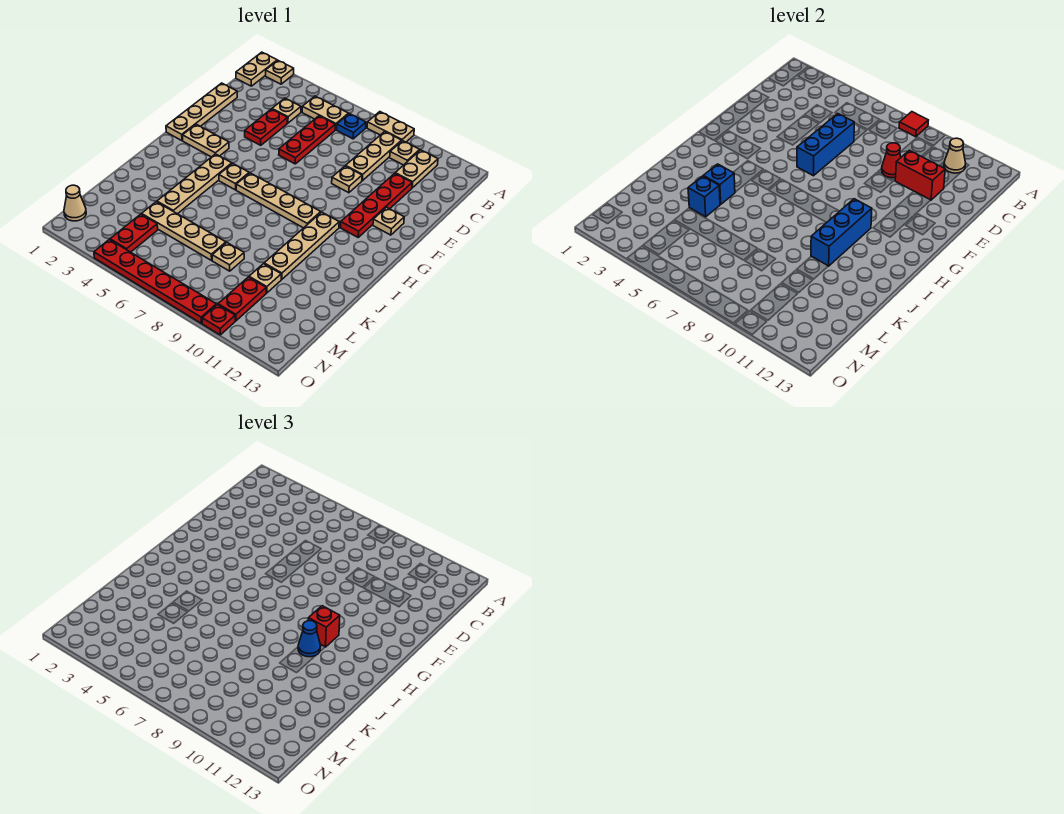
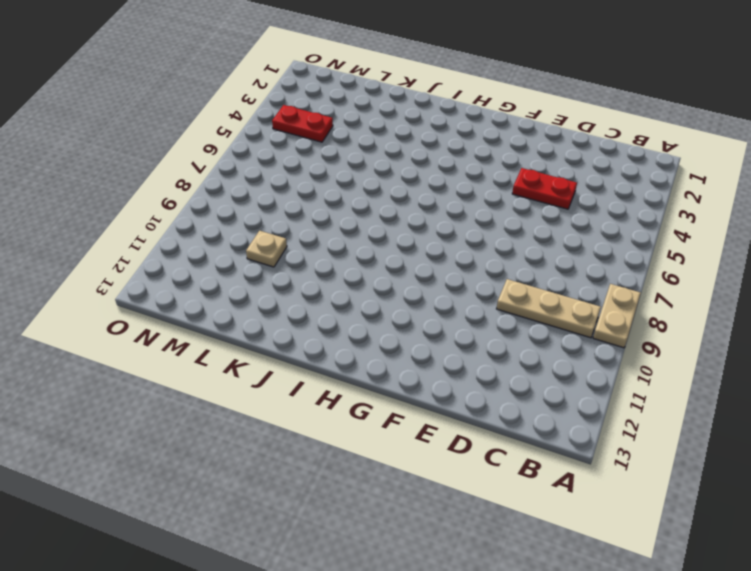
none -> tan 1x2 plate [236,52,277,86]
none -> tan 1x1 plate [266,61,294,84]
none -> tan 1x2 plate [302,96,349,130]
none -> blue 1x1 plate [337,114,366,139]

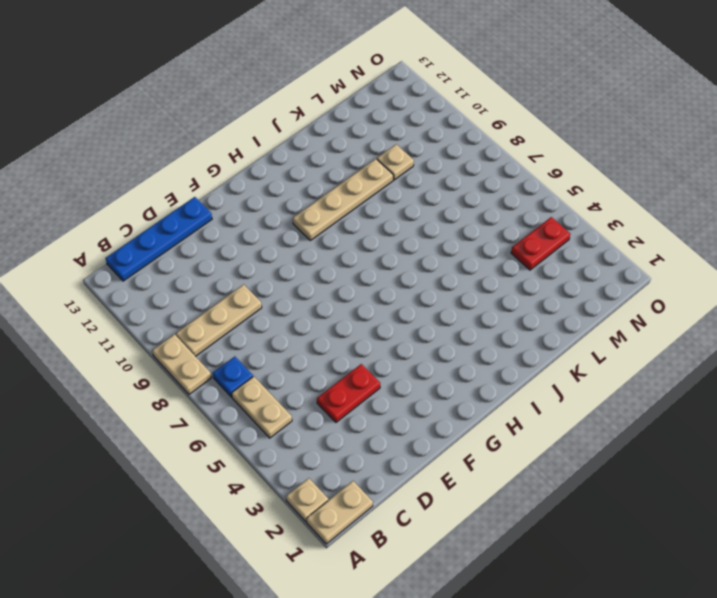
blue 1x4 plate [105,197,212,281] -> none
none -> tan 1x1 plate [390,141,420,165]
none -> tan 1x2 plate [395,150,438,188]
none -> tan 1x1 plate [272,98,301,123]
none -> red 1x3 plate [279,116,335,164]

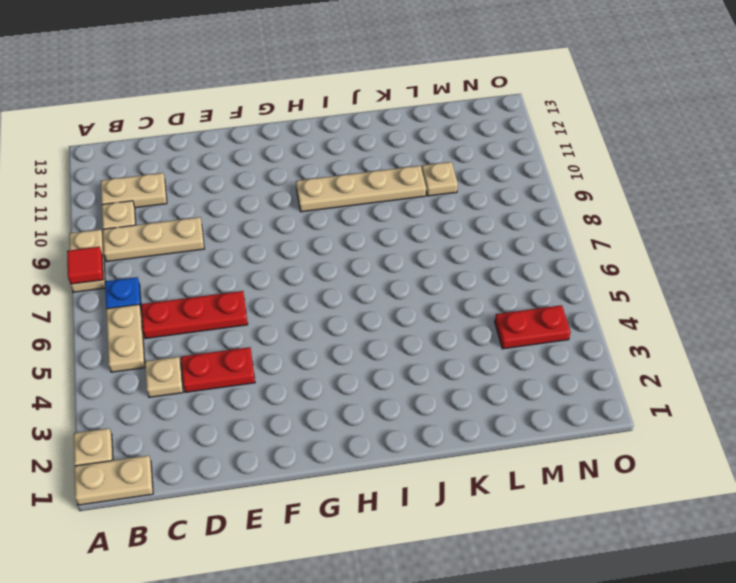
none -> tan 1x4 plate [166,83,237,141]
none -> red 1x4 plate [341,173,412,237]
none -> tan 1x1 plate [332,166,362,193]
none -> tan 1x1 plate [373,207,404,235]

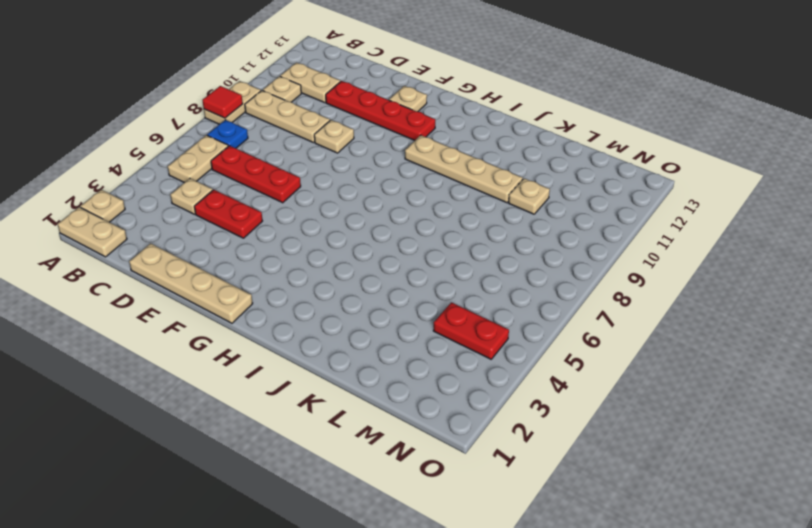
none -> tan 1x2 plate [183,124,229,157]
none -> tan 1x4 plate [157,154,232,214]
none -> tan 1x1 plate [219,163,249,190]
none -> tan 1x4 plate [236,173,321,228]

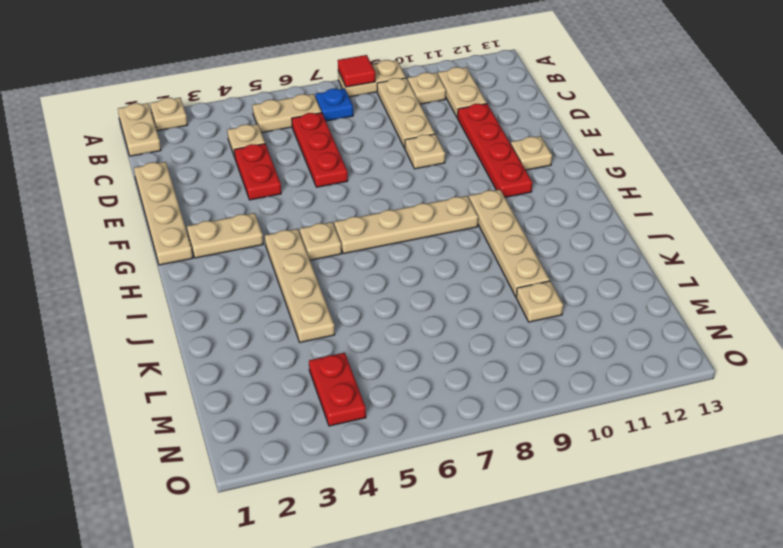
none -> tan 1x4 plate [142,202,226,260]
none -> tan 1x1 plate [212,243,244,271]
none -> red 1x2 plate [218,277,266,321]
none -> tan 1x1 cone [64,185,86,221]

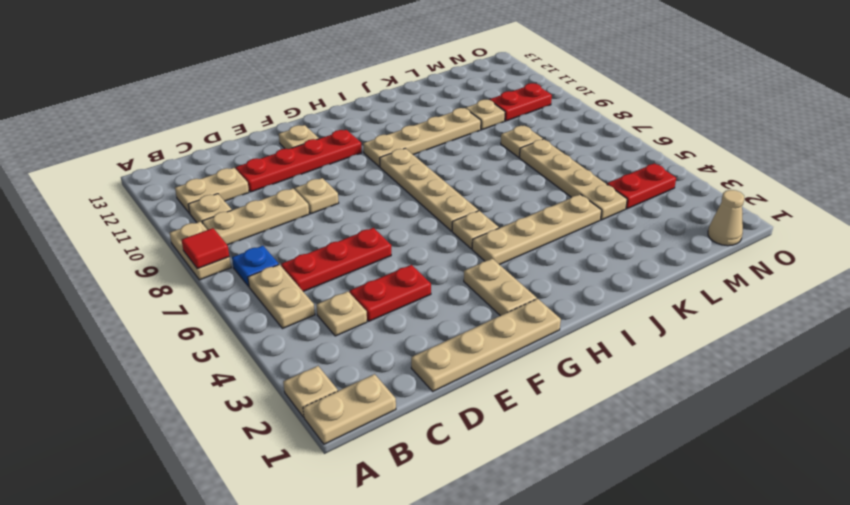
none -> red 1x6 plate [94,240,216,323]
none -> red 1x1 plate [202,305,235,335]
none -> tan 1x1 cone [944,138,966,173]
none -> blue 1x3 brick [797,114,854,176]

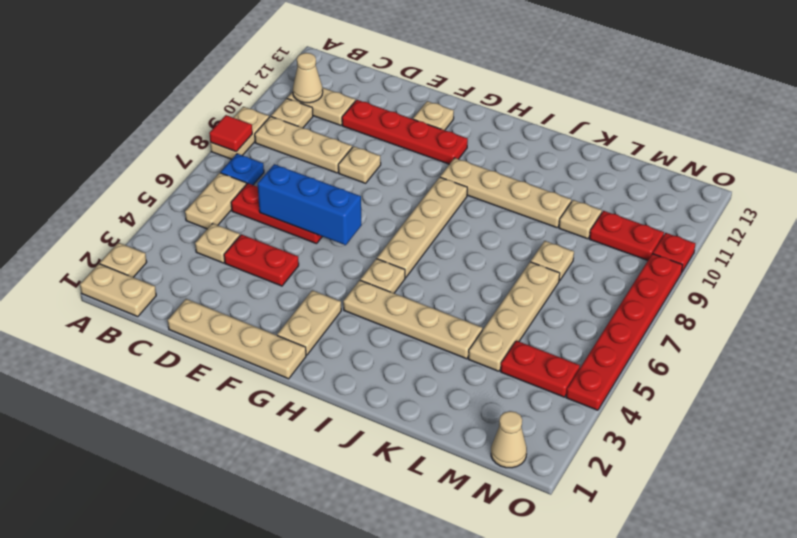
none -> red 1x1 cone [882,143,901,178]
none -> red 1x2 brick [895,150,945,200]
none -> blue 1x3 brick [811,199,872,266]
none -> blue 1x1 brick [704,164,735,204]

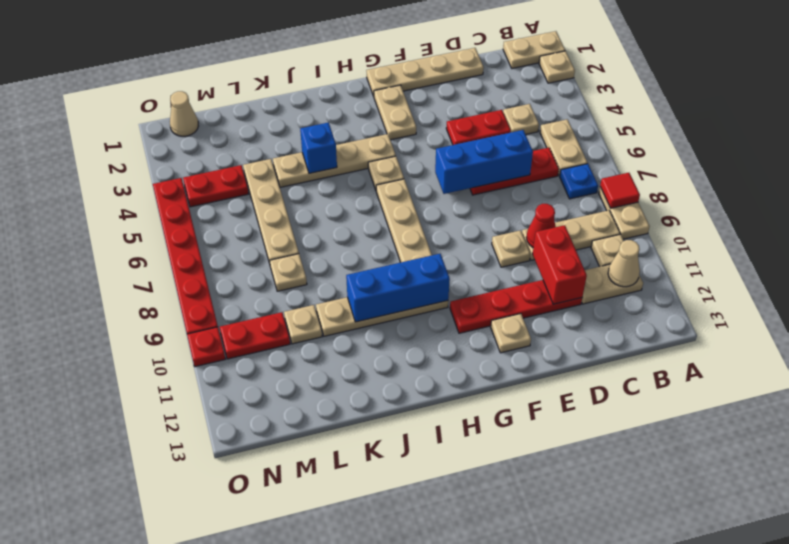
none -> blue 1x1 brick [688,176,720,217]
none -> red 1x1 brick [308,606,340,647]
none -> blue 1x1 cone [298,621,321,657]

